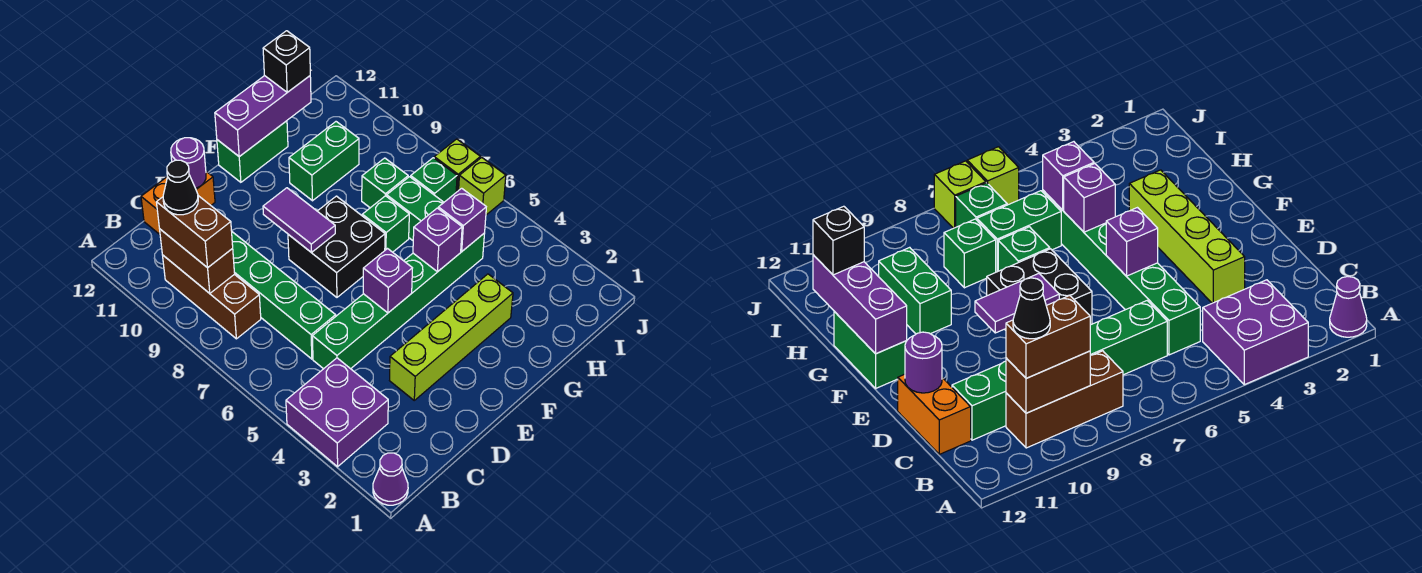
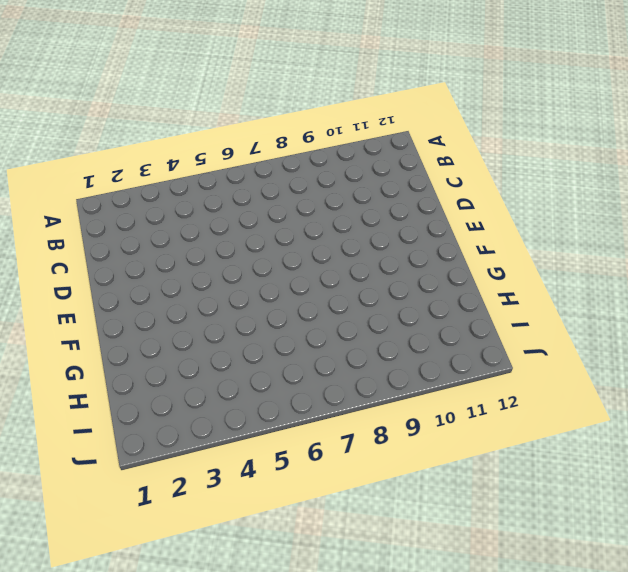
none -> purple 1x1 cone [373,453,408,505]
none -> purple 2x2 brick [286,358,388,467]
none -> brown 1x3 brick [163,256,261,339]

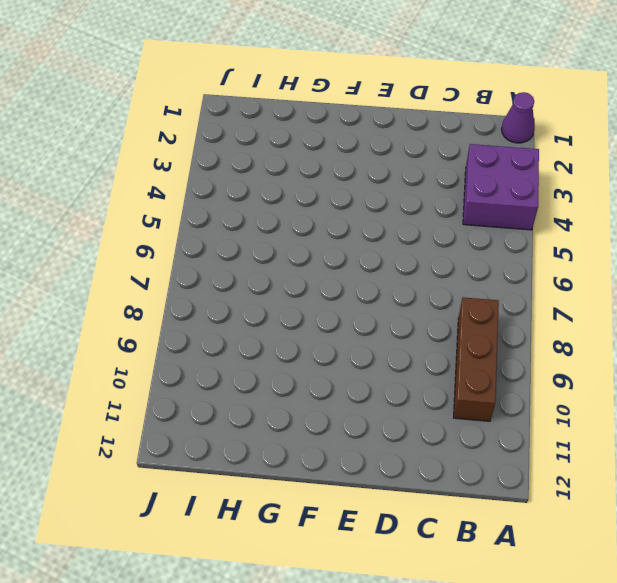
none -> green 1x6 brick [312,233,485,369]
none -> green 1x6 brick [232,232,336,359]
none -> orange 1x2 brick [141,172,215,234]

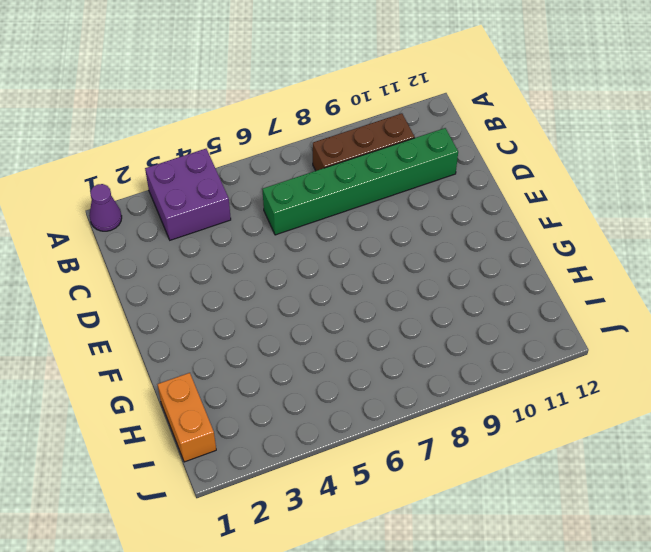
orange 1x2 brick [157,373,216,462] -> orange 1x2 brick moved to [141,172,215,234]
none -> green 1x6 brick [312,233,485,369]
none -> lime 1x4 brick [390,274,513,400]
none -> black 2x2 brick [288,196,385,297]

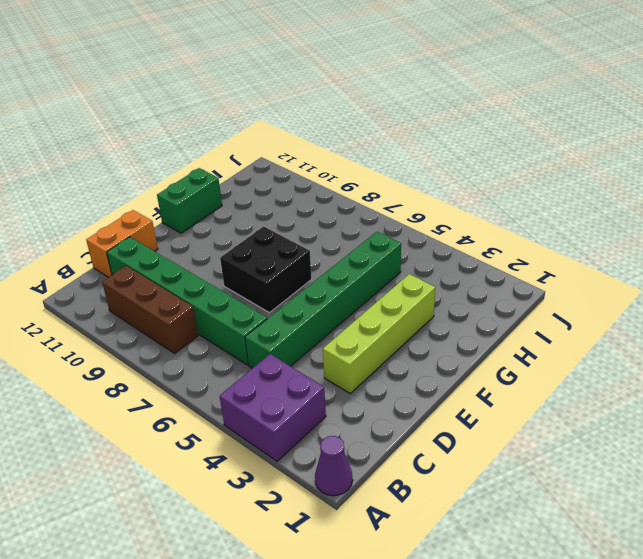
none -> green 1x1 brick [362,196,409,252]
none -> green 1x2 brick [289,122,359,201]
none -> green 1x2 brick [387,177,444,240]

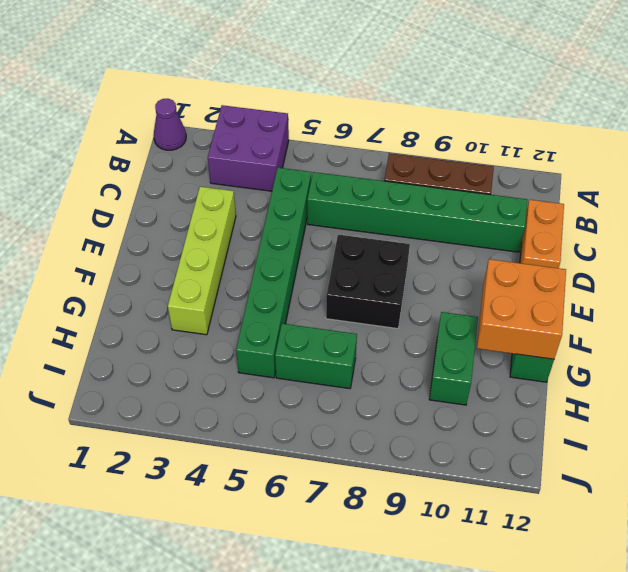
orange 2x2 brick [477,259,566,359] -> purple 1x3 brick [215,76,311,156]
none -> green 1x1 brick [362,196,409,252]
none -> green 1x1 brick [362,158,408,208]
none -> green 1x1 brick [411,158,457,202]

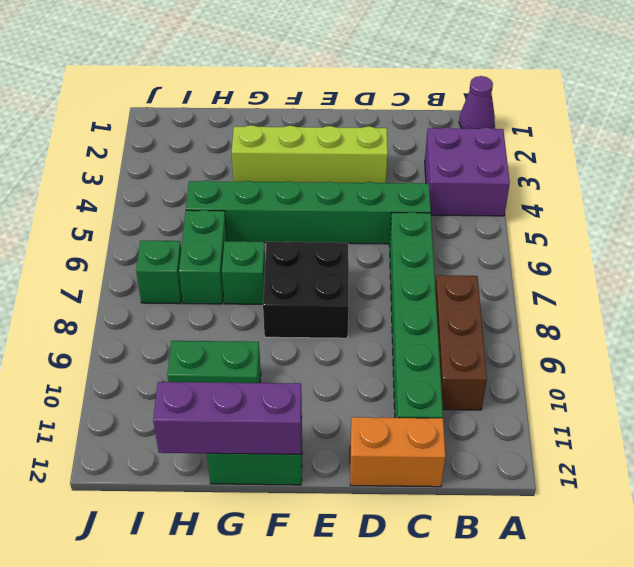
none -> green 1x1 brick [362,158,408,208]
none -> lime 1x1 brick [459,157,506,215]
none -> lime 1x1 brick [434,139,480,192]

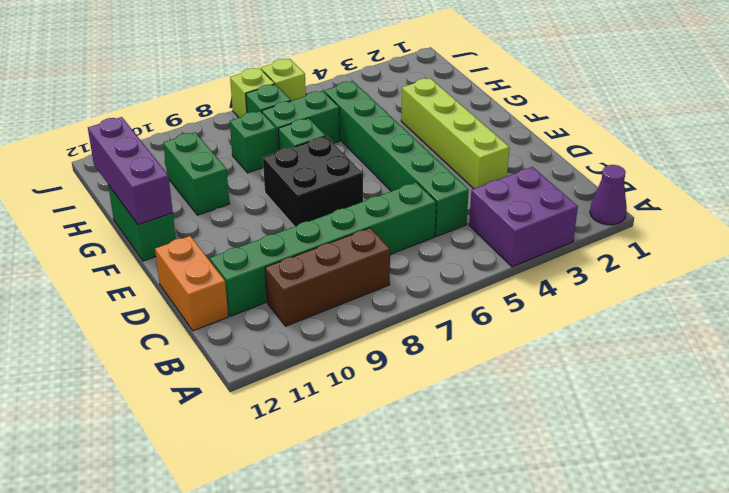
none -> brown 1x2 brick [160,229,235,293]
none -> purple 1x1 round brick [171,138,206,188]
none -> purple 1x1 brick [363,249,412,313]

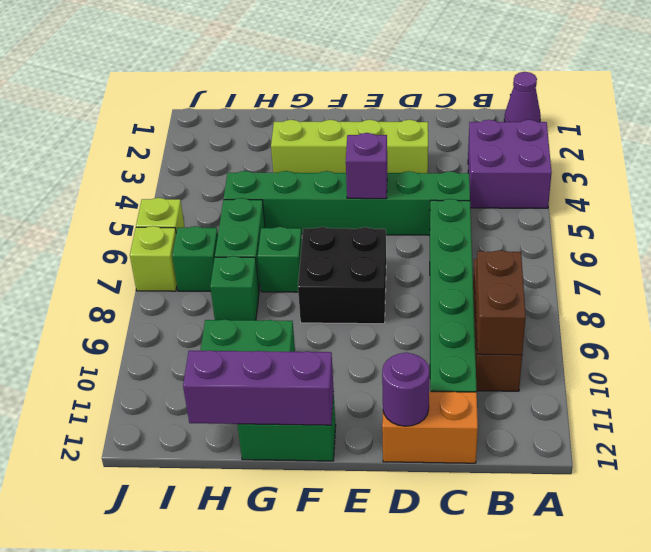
none -> purple 1x2 tile [263,188,335,252]
none -> purple 1x1 brick [413,208,462,272]
none -> purple 1x1 brick [438,188,486,251]

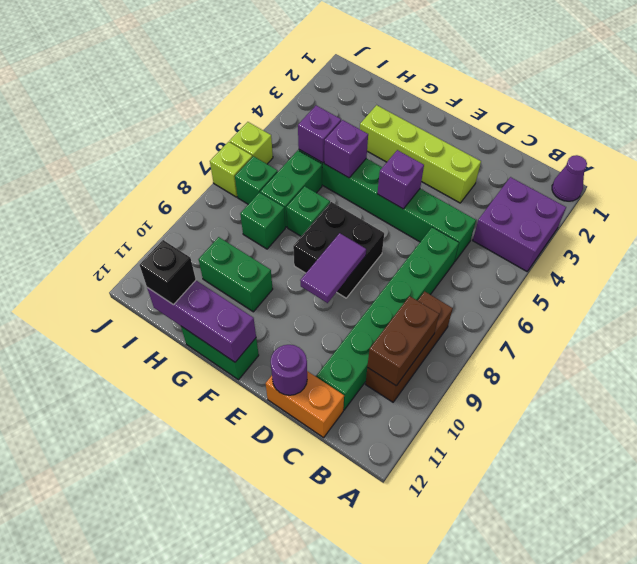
none -> brown 1x2 brick [157,196,233,268]
none -> black 1x1 cone [163,160,198,215]

